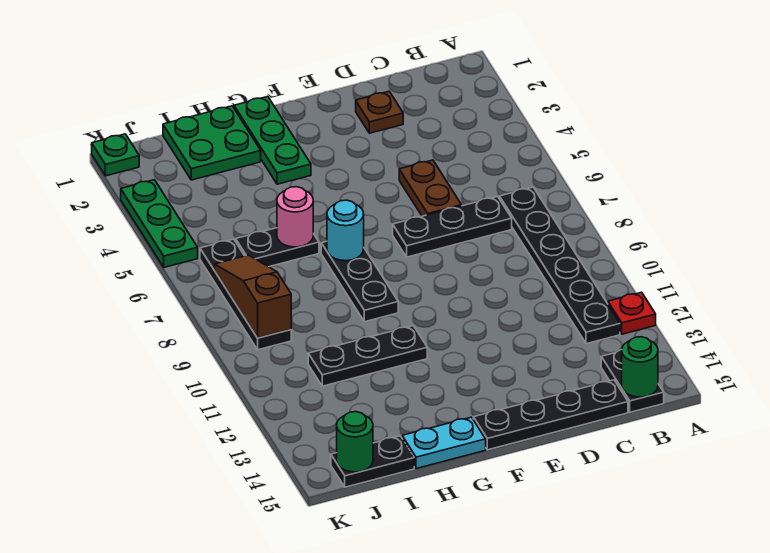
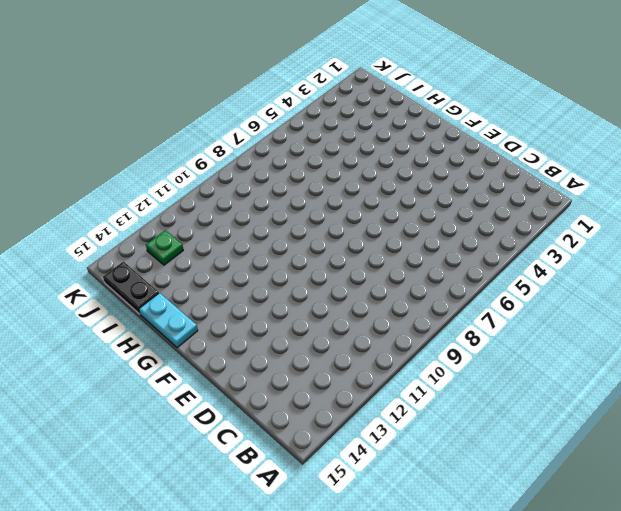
green 1x1 plate [146,230,183,265] -> green 1x1 plate moved to [92,134,139,176]
none -> red 1x1 plate [608,292,656,334]
none -> black 1x6 plate [500,187,620,344]
none -> black 1x2 plate [601,350,664,412]

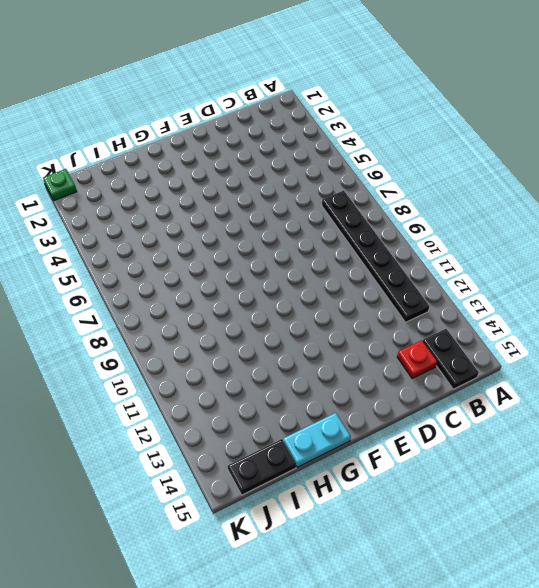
red 1x1 plate [397,340,437,378] -> red 1x1 plate moved to [608,292,656,334]
none -> black 1x3 plate [393,197,512,257]
none -> black 1x4 plate [473,380,628,450]
none -> brown 1x1 plate [356,92,403,133]

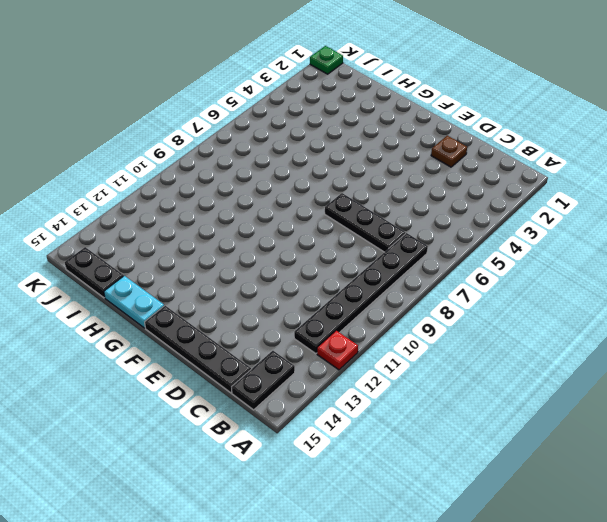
none -> brown 1x2 plate [399,160,462,216]
none -> green 1x3 plate [234,97,311,184]
none -> black 1x3 plate [321,241,398,322]

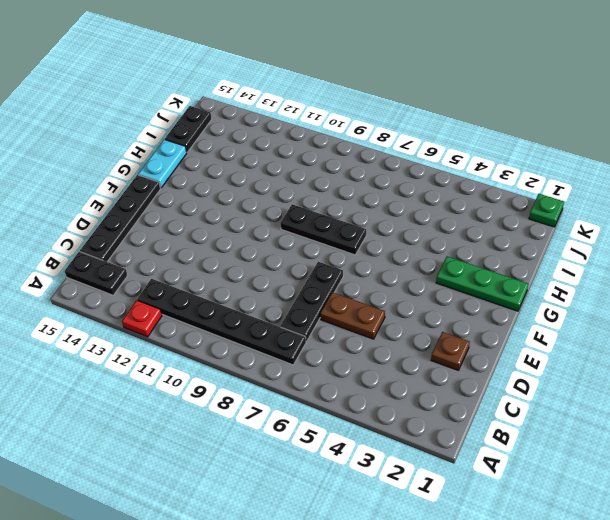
none -> black 1x3 plate [308,326,427,386]
none -> green 2x2 plate [163,106,261,180]
none -> black 1x2 plate [236,228,319,267]

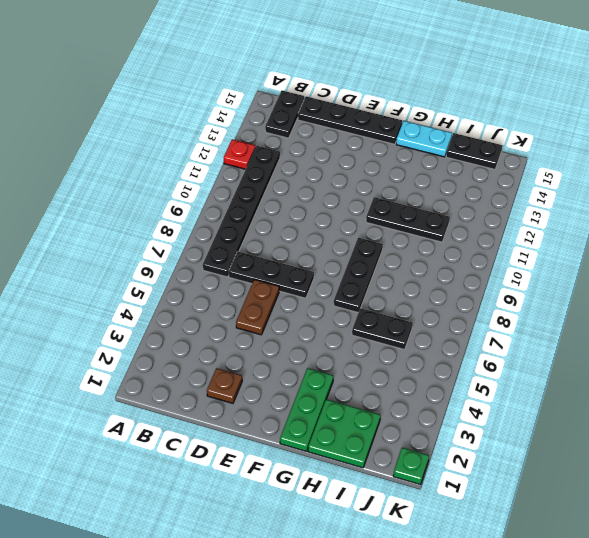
none -> black 1x4 plate [200,239,291,350]
none -> green 1x3 plate [121,180,198,267]
none -> green 1x1 round brick [622,337,658,397]

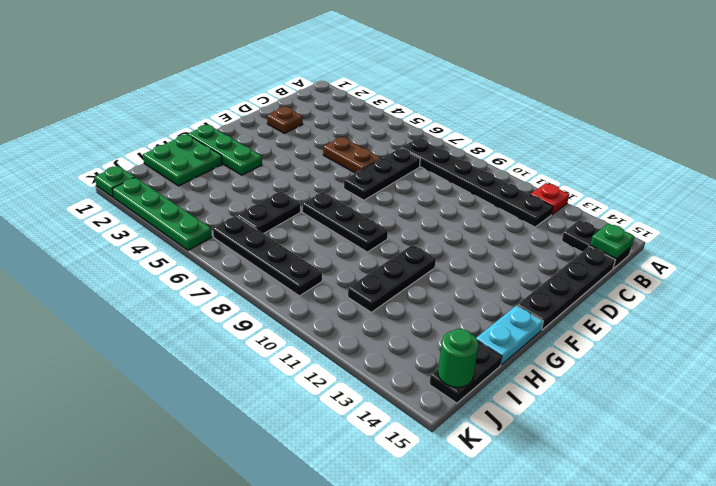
green 1x1 plate [590,223,634,259] -> green 1x1 round brick [622,337,658,397]
green 1x4 plate [112,177,212,250] -> green 1x3 plate [121,180,198,267]
none -> cyan 1x1 round brick [327,200,364,261]
none -> pink 1x1 round brick [277,187,313,247]
none -> brown 1x3 slope [215,255,291,338]

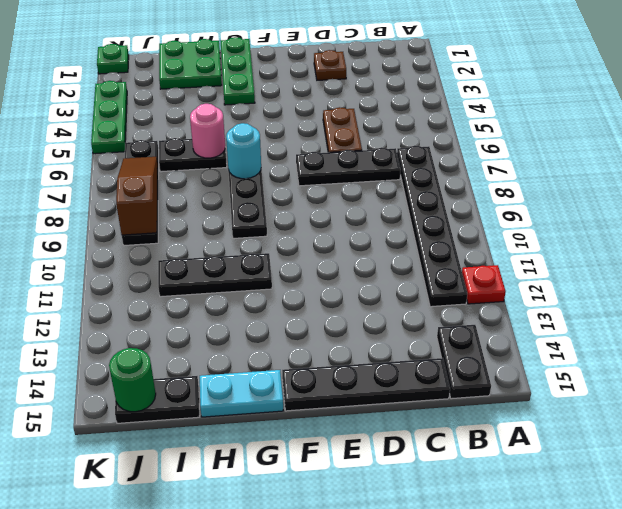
none -> green 1x1 round brick [622,337,658,397]

